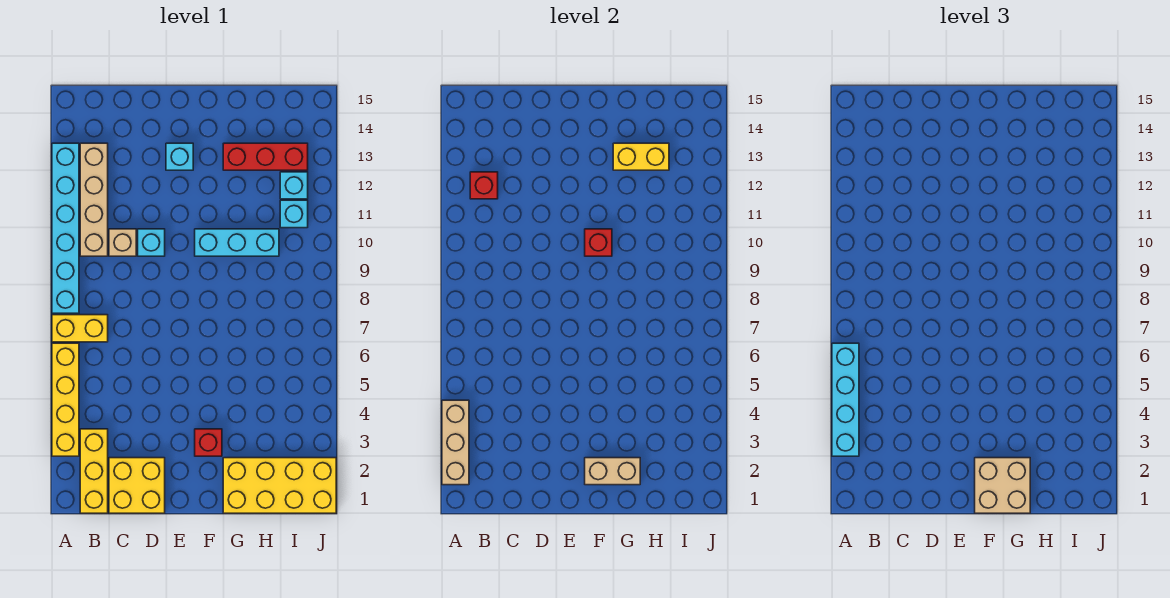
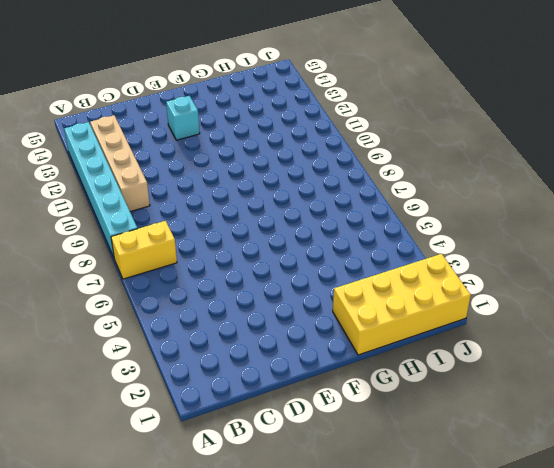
none -> yellow 1x4 brick [52,343,79,456]
none -> yellow 1x3 brick [80,429,108,513]
none -> yellow 2x2 brick [109,458,165,513]

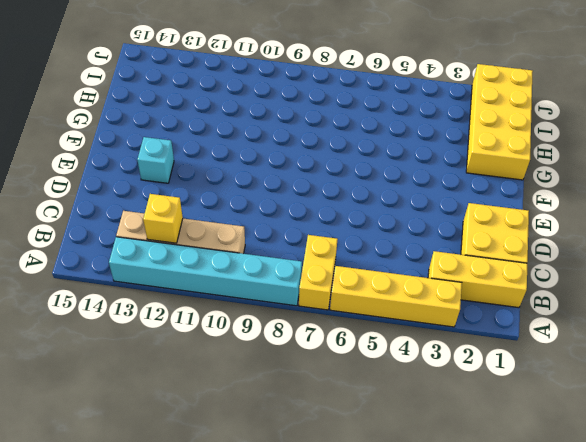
yellow 1x1 brick [143,194,183,243] -> red 1x1 brick [470,172,498,199]
none -> tan 1x1 brick [109,229,136,256]
none -> cyan 1x1 brick [138,229,165,256]
none -> red 1x1 brick [195,429,222,456]

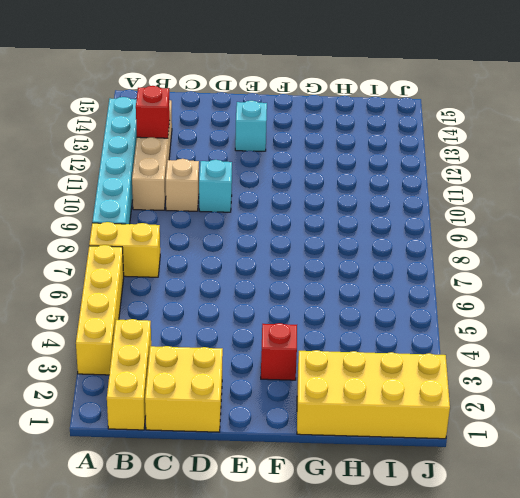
none -> cyan 1x3 brick [195,229,279,256]
none -> red 1x3 brick [223,143,308,170]
none -> cyan 1x1 brick [280,200,308,228]

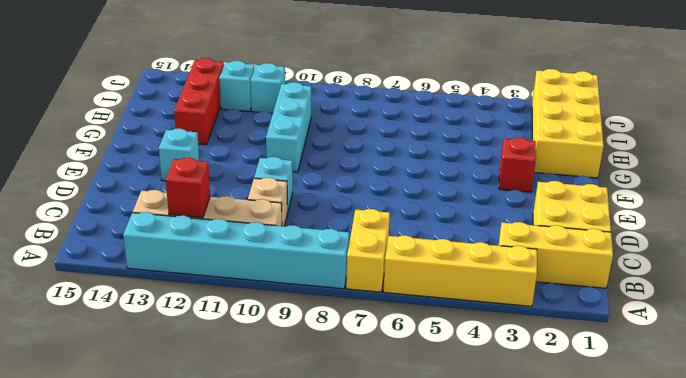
none -> tan 1x3 brick [442,400,469,485]
none -> tan 1x2 brick [585,458,640,485]
none -> red 1x1 brick [585,229,612,256]

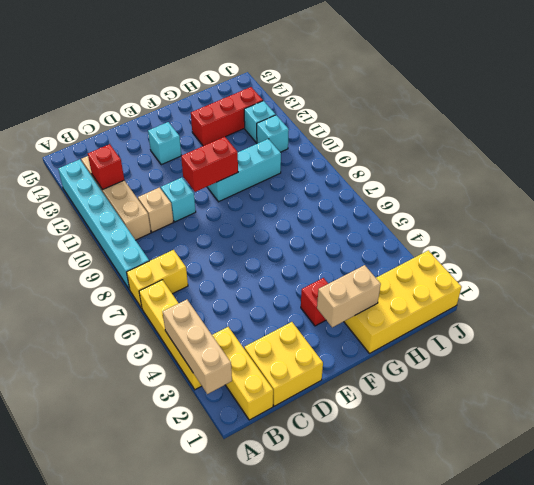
red 1x2 brick [181,137,238,192] -> red 1x1 brick [585,229,612,256]
none -> yellow 1x2 brick [613,143,669,170]
none -> cyan 1x4 brick [832,343,859,456]
none -> tan 2x2 brick [975,458,1030,513]

